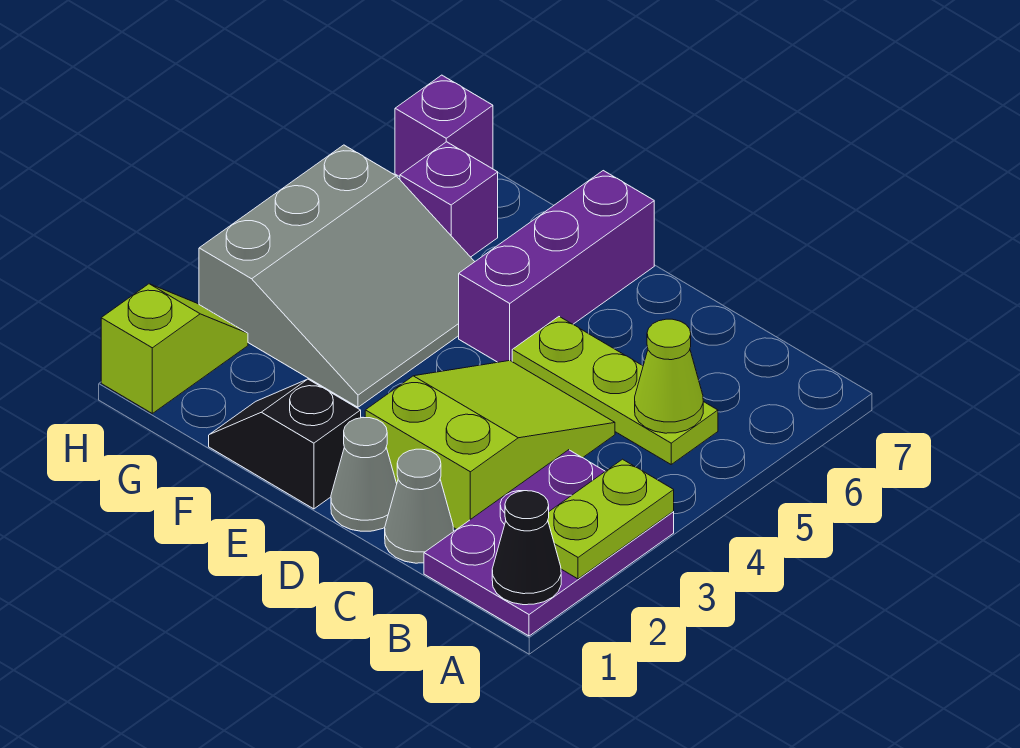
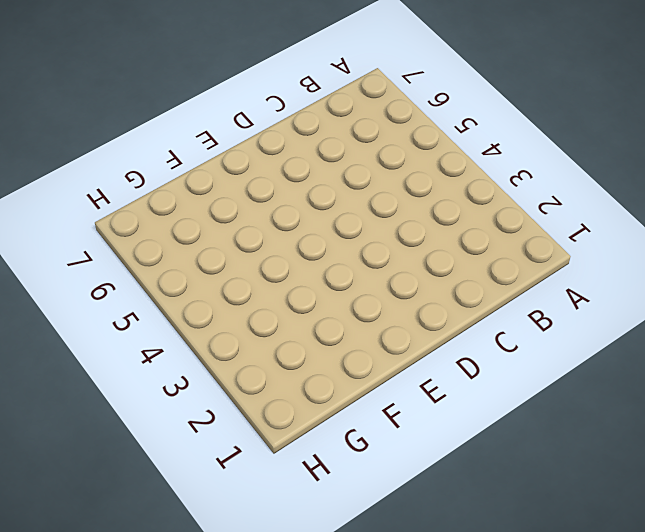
none -> purple 2x3 plate [424,450,674,636]
none -> lime 1x3 plate [512,317,718,464]
none -> grey 1x1 cone [385,449,454,563]

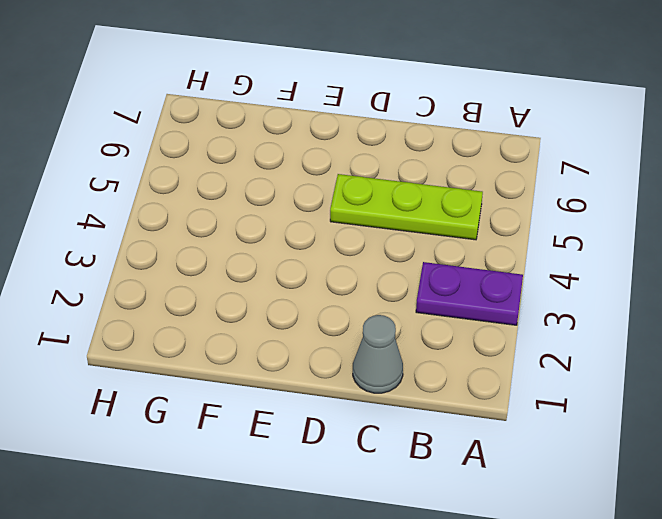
purple 1x2 plate [416,262,523,325] -> purple 2x3 plate [424,450,674,636]
none -> lime 2x3 slope [365,361,615,529]
none -> grey 1x1 cone [331,418,397,531]
none -> black 1x2 slope [209,379,361,509]

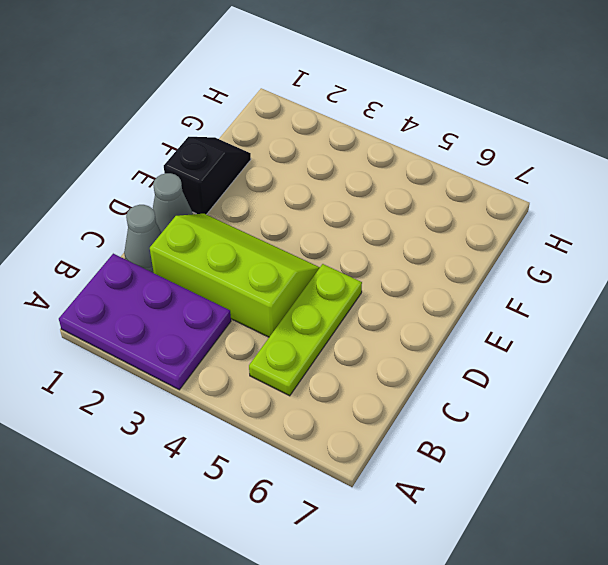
lime 2x3 slope [150,214,320,337] -> lime 2x3 slope turned to [365,361,615,529]
none -> purple 1x3 brick [459,171,654,362]
none -> grey 3x3 slope [199,145,475,407]
none -> purple 1x1 brick [400,142,498,257]

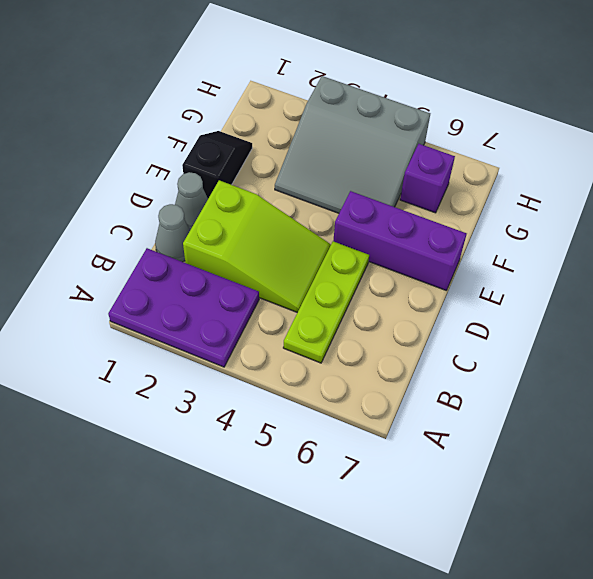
none -> lime 1x2 slope [101,284,248,413]
none -> purple 1x1 brick [395,75,493,177]
none -> black 1x1 cone [492,491,561,605]

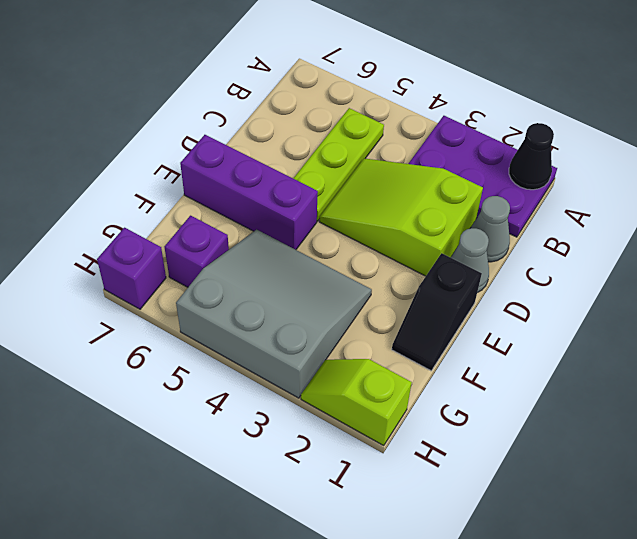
none -> lime 1x2 plate [548,459,674,579]
none -> lime 1x1 cone [635,319,703,433]

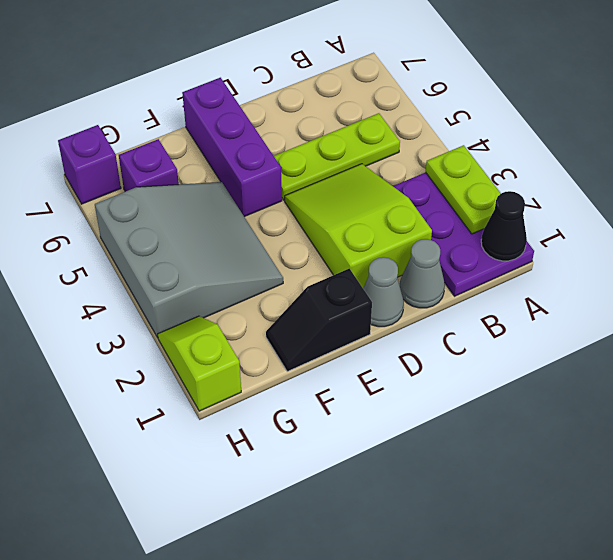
none -> lime 1x1 cone [635,319,703,433]

